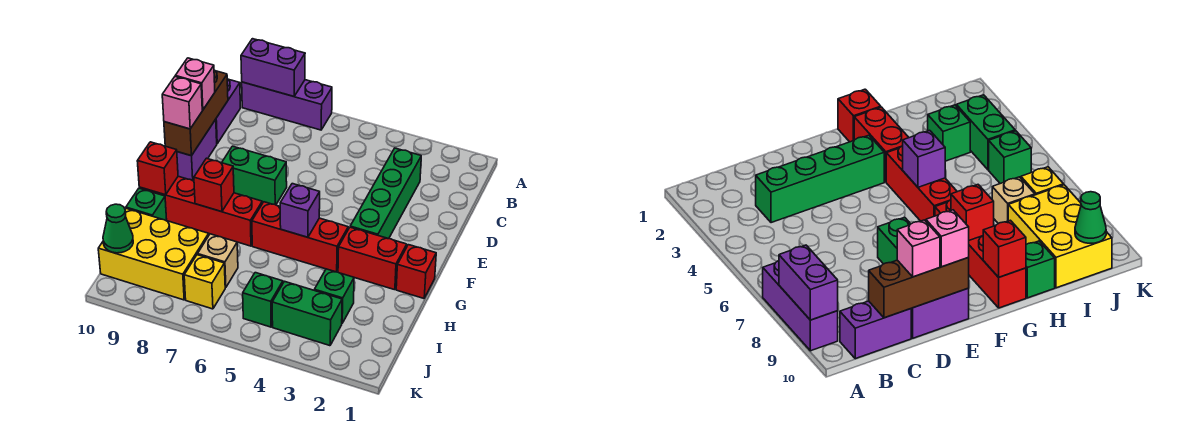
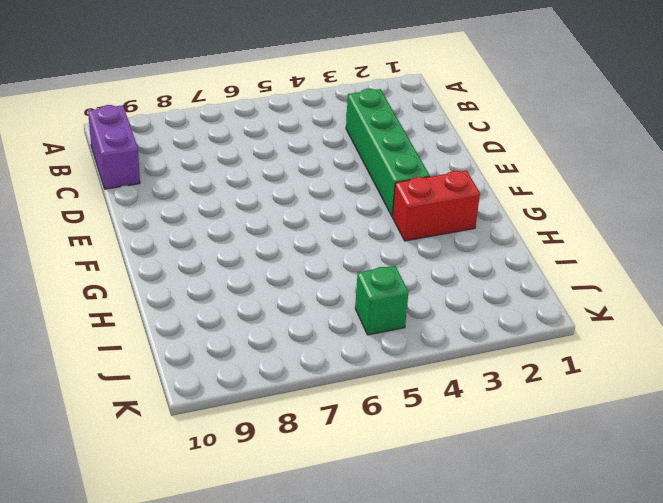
none -> purple 1x3 brick [242,80,332,130]
none -> purple 1x2 brick [177,119,217,181]
none -> green 1x2 brick [222,146,287,205]

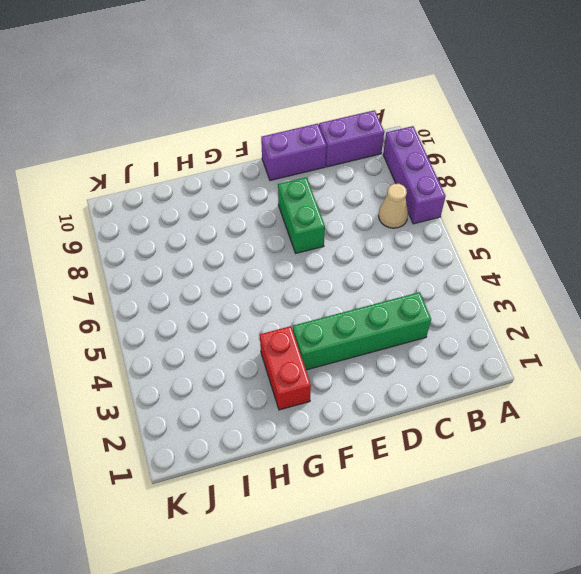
tan 1x1 cone [379,184,408,228] -> none
none -> red 1x1 brick [396,245,436,298]
none -> red 1x3 brick [252,202,348,272]
none -> red 1x4 brick [139,176,262,246]

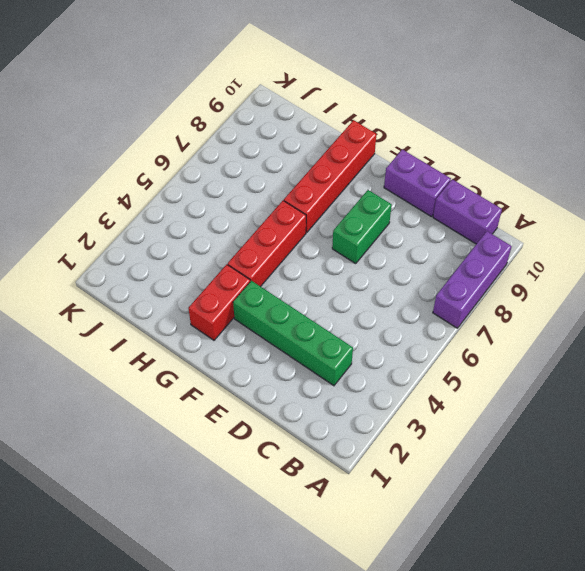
none -> red 1x1 brick [396,245,436,298]
none -> green 1x1 brick [126,188,167,221]
none -> green 1x1 brick [314,269,354,323]

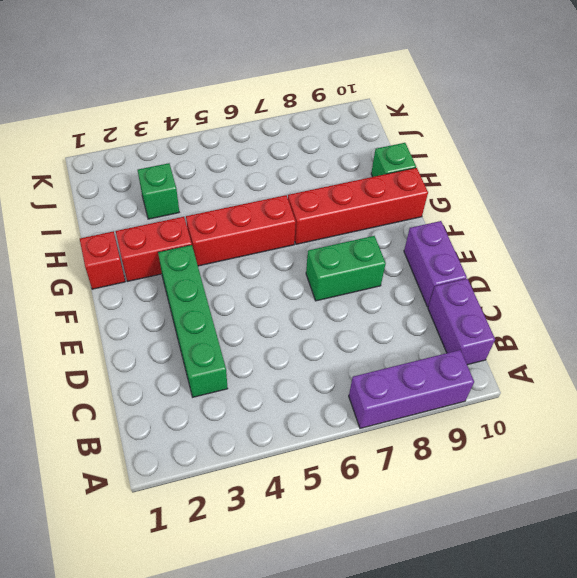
none -> tan 1x1 brick [198,234,238,288]
none -> yellow 2x3 brick [98,208,209,300]
none -> green 1x2 brick [272,281,342,346]

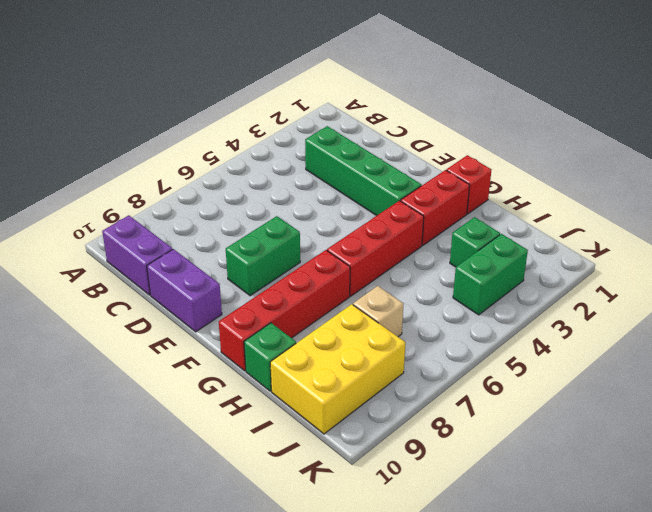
none -> purple 1x3 brick [242,80,332,130]
none -> green 1x1 brick [243,273,283,327]
none -> yellow 1x1 brick [184,255,225,309]

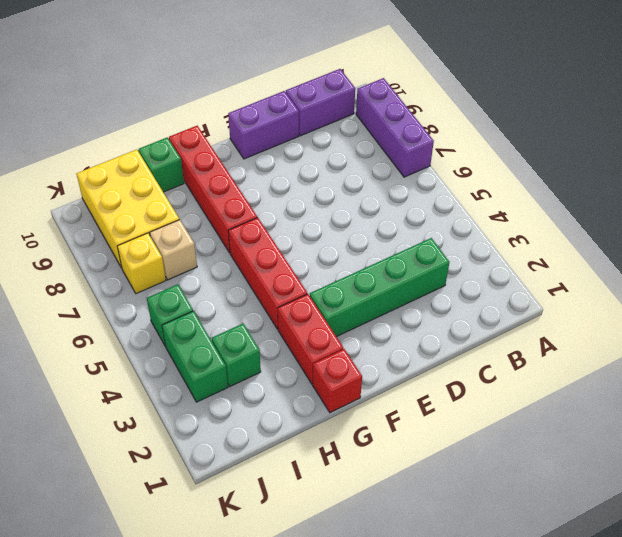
none -> green 1x2 brick [222,146,287,205]
none -> purple 1x2 brick [241,39,305,96]
none -> brown 1x3 brick [164,70,228,156]

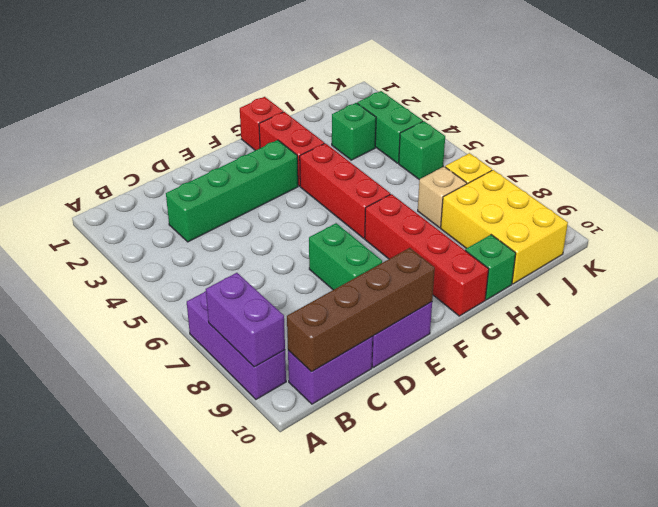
brown 1x4 brick [287,248,435,372] -> brown 1x3 brick [164,70,228,156]
none -> purple 1x1 brick [280,184,320,237]
none -> red 1x1 brick [194,158,234,212]
none -> red 1x1 brick [137,142,178,195]

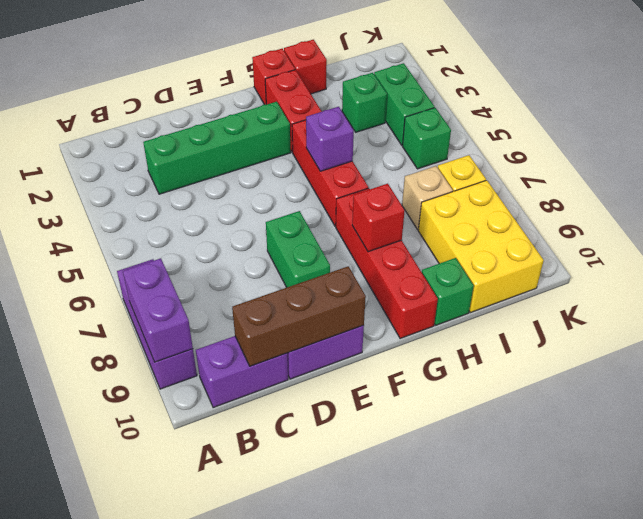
red 1x1 brick [284,40,327,94] -> red 1x1 brick moved to [137,142,178,195]
none -> green 1x1 cone [103,204,133,253]
none -> pink 1x1 brick [175,58,215,110]
none -> pink 1x1 brick [162,77,202,129]

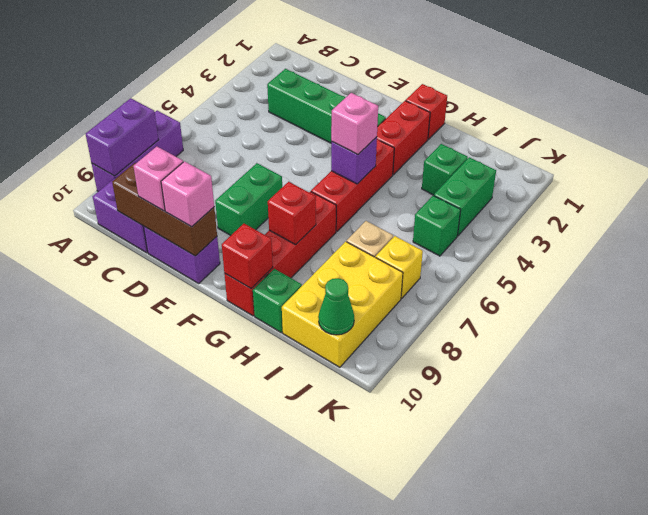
pink 1x1 brick [331,93,378,155] -> none

